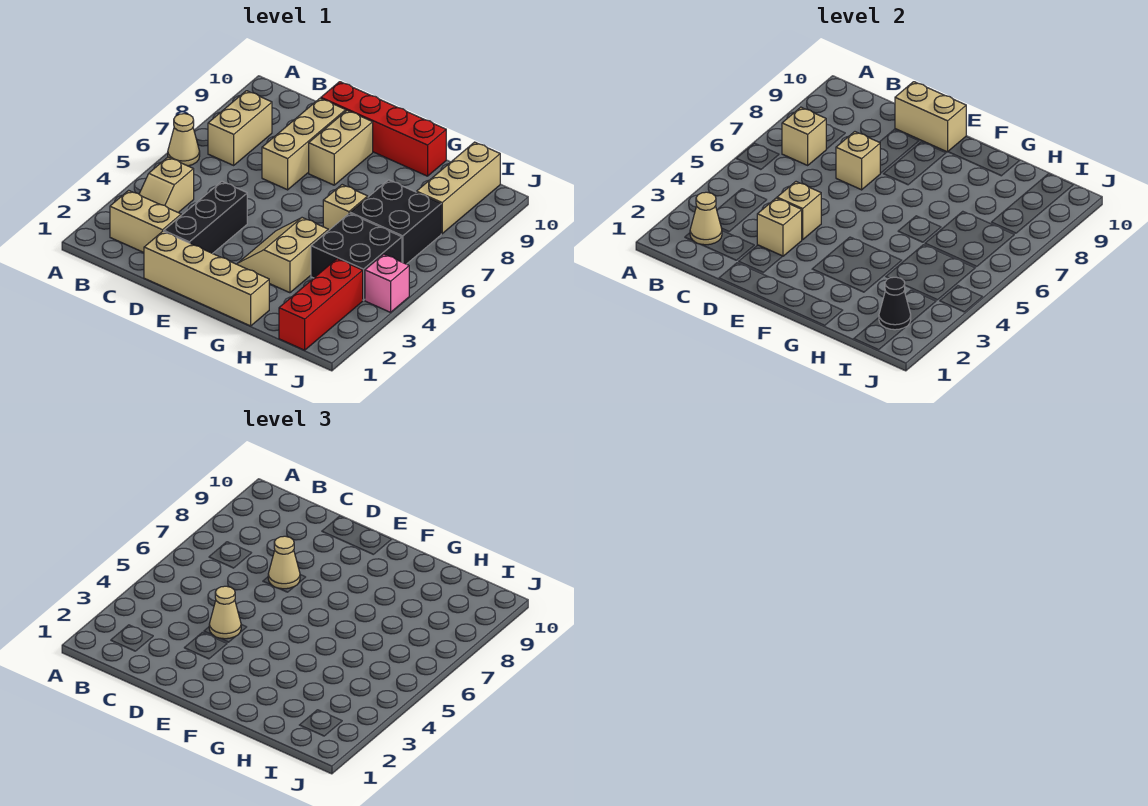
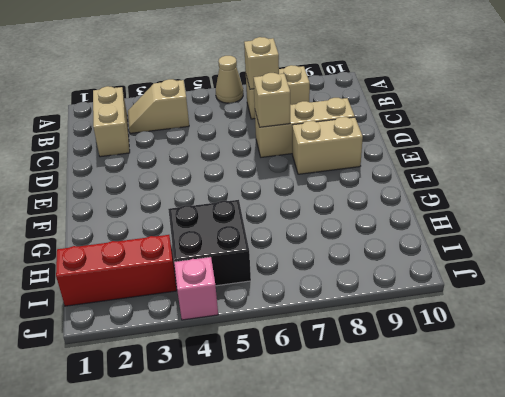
none -> tan 1x4 brick [144,231,269,326]
none -> black 1x3 brick [164,182,247,254]
none -> red 1x4 brick [321,82,446,176]

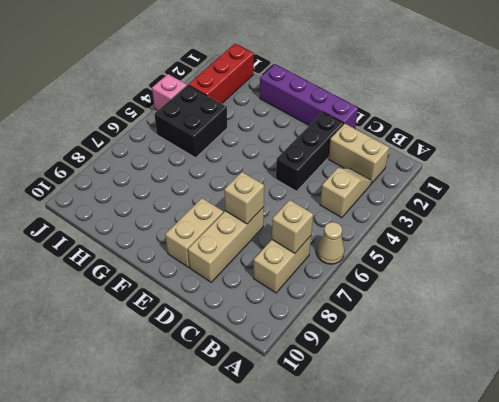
purple 1x4 brick [260,64,358,129] -> tan 1x4 brick [144,231,269,326]
none -> red 1x4 brick [321,82,446,176]
none -> tan 2x2 slope [237,218,328,293]
none -> tan 1x1 brick [323,185,368,231]

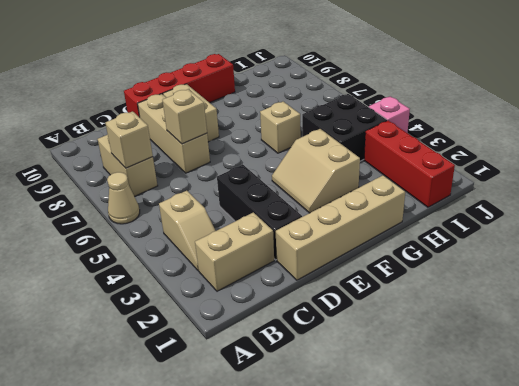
none -> black 2x2 brick [350,180,441,264]
none -> tan 1x3 brick [417,142,500,234]
none -> tan 1x1 cone [690,192,722,245]

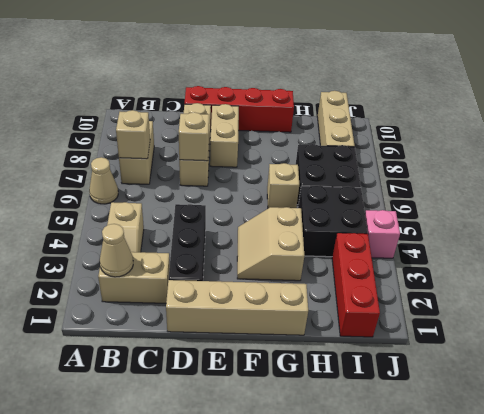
none -> tan 1x1 brick [757,198,802,256]
none -> tan 1x1 brick [777,182,821,240]
none -> tan 1x2 brick [895,82,966,152]

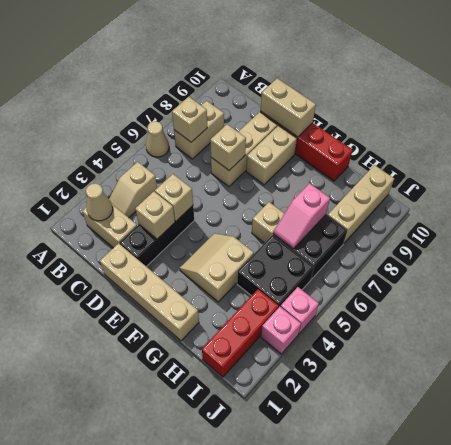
pink 1x2 slope [273,183,330,249] -> none
pink 1x1 brick [261,307,301,354] -> none
none -> black 1x1 cone [879,277,911,330]
none -> tan 1x1 cone [209,586,241,639]
none -> tan 1x1 cone [268,536,300,589]

